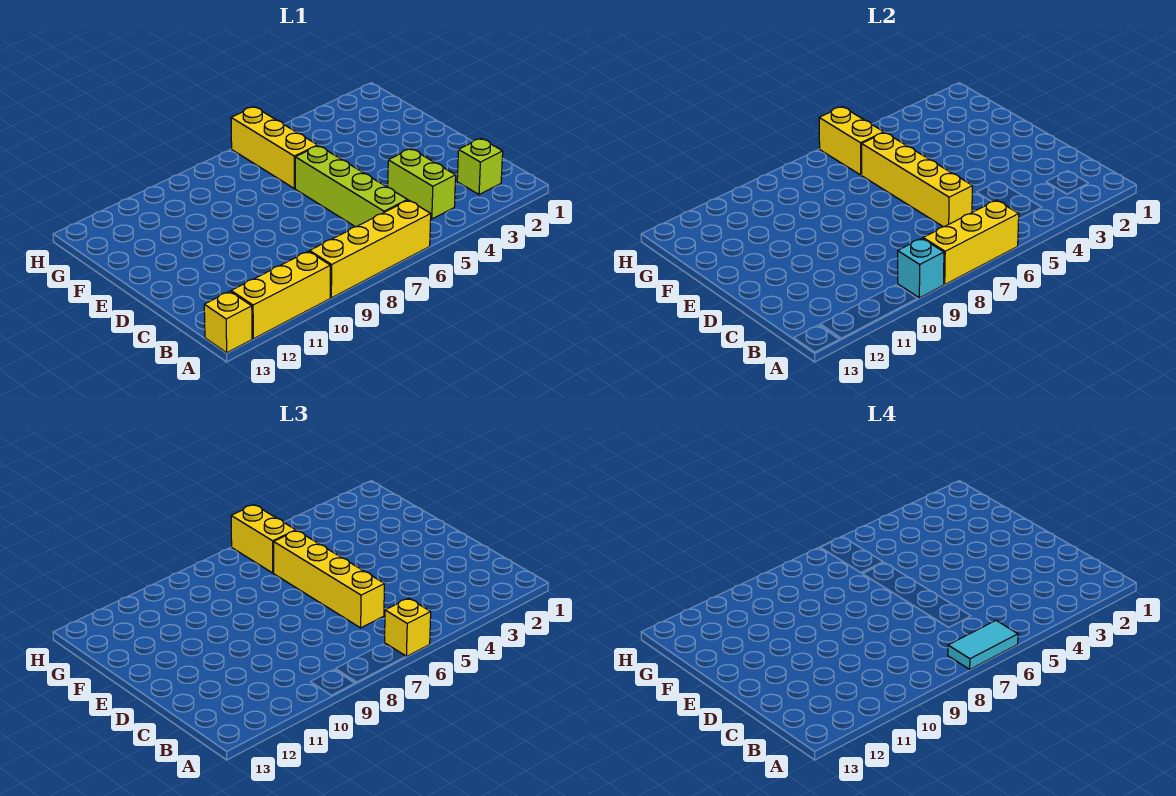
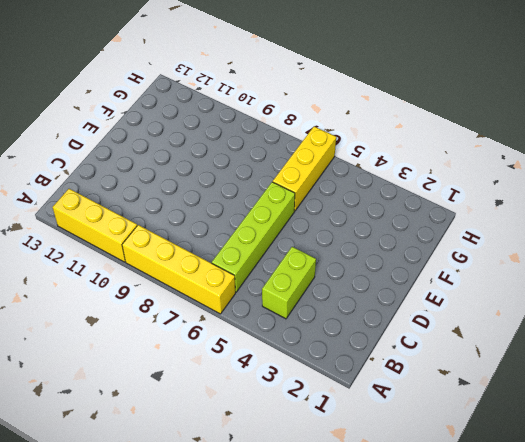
none -> yellow 1x1 brick [204,291,252,353]
none -> lime 1x1 brick [457,138,503,195]
none -> yellow 1x3 brick [923,200,1019,284]

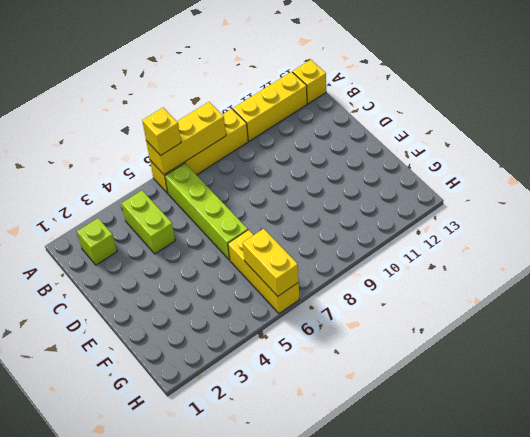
none -> cyan 1x1 brick [898,238,944,298]
none -> yellow 1x4 brick [862,133,972,227]
none -> yellow 1x4 brick [274,531,384,628]

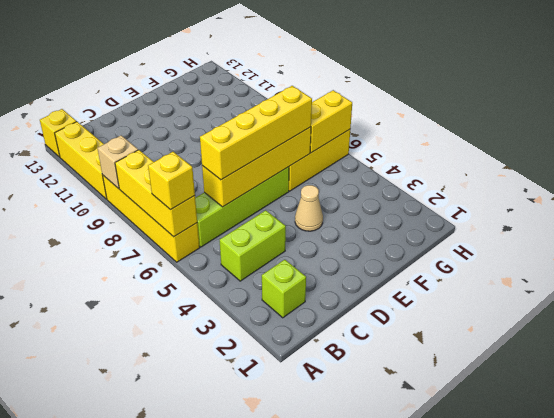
tan 1x1 brick [98,135,138,189] -> cyan 1x1 brick [898,238,944,298]
tan 1x1 cone [295,185,323,231] -> none
none -> yellow 1x2 brick [231,505,296,573]
none -> cyan 1x2 tile [948,621,1018,669]

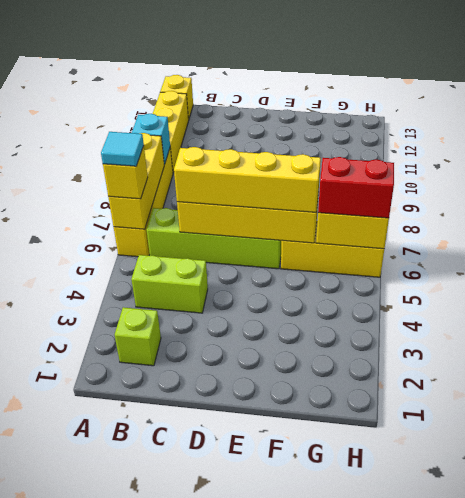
cyan 1x1 tile [101,132,144,166] -> cyan 1x2 tile [948,621,1018,669]
red 1x2 brick [318,157,394,218] -> yellow 1x2 brick [231,505,296,573]

